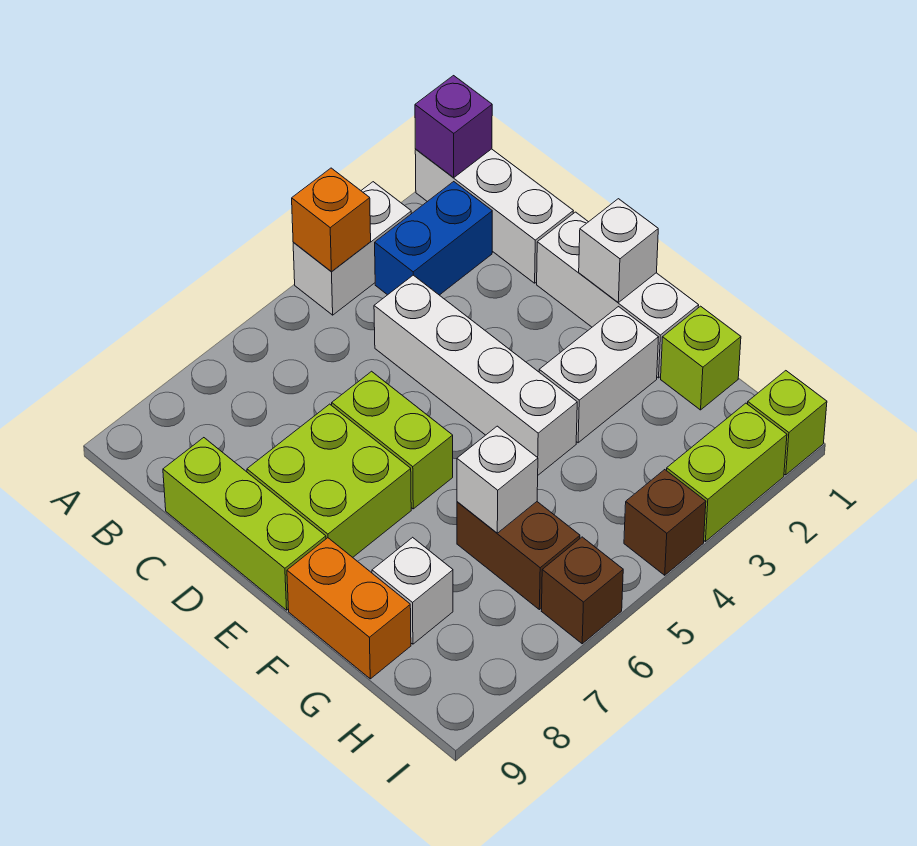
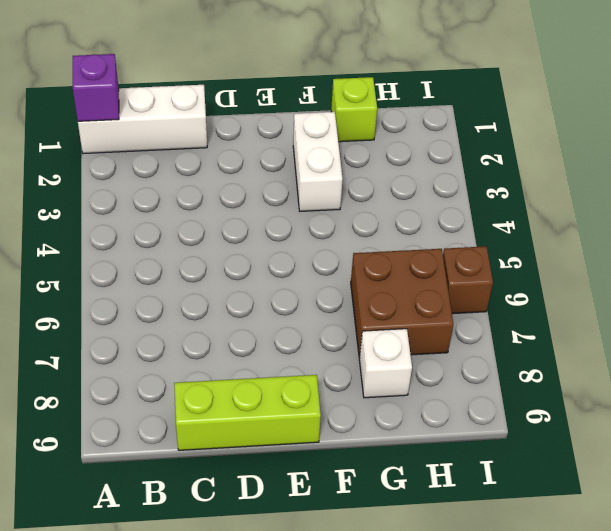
brown 2x2 brick [351,249,453,358] -> brown 1x2 brick [457,502,580,610]
none -> white 1x2 brick [293,182,411,315]
none -> blue 1x2 brick [375,182,492,295]
none -> white 1x4 brick [374,275,577,475]

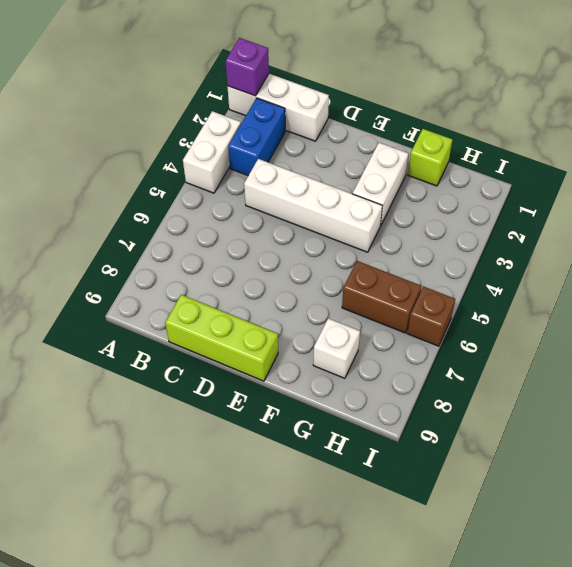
none -> white 1x3 brick [537,212,699,378]
none -> lime 1x2 brick [332,371,453,509]
none -> lime 2x2 brick [247,404,411,557]

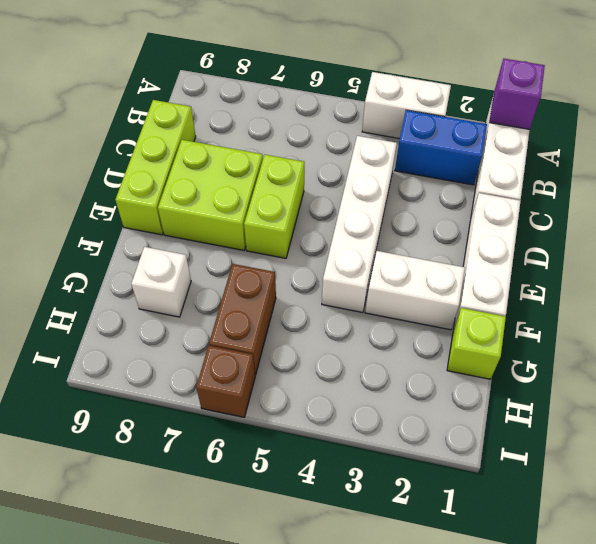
none -> orange 1x2 brick [287,538,411,679]
none -> lime 1x1 brick [748,371,827,475]
none -> lime 1x2 brick [667,403,787,542]

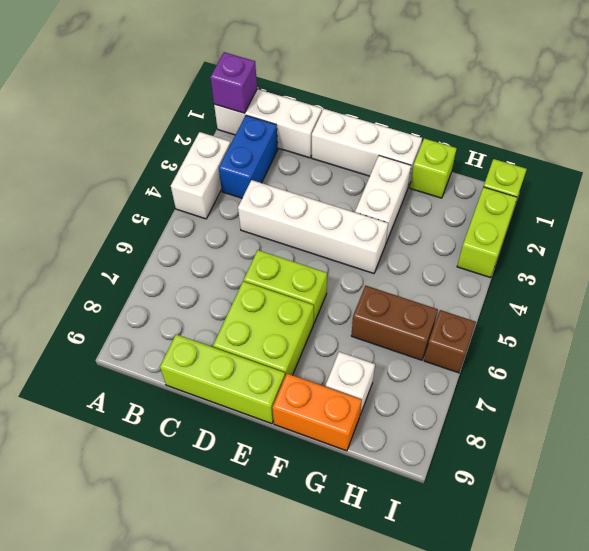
none -> brown 1x1 brick [624,470,706,575]
none -> orange 1x1 brick [292,168,371,272]
none -> white 1x1 brick [579,199,658,302]

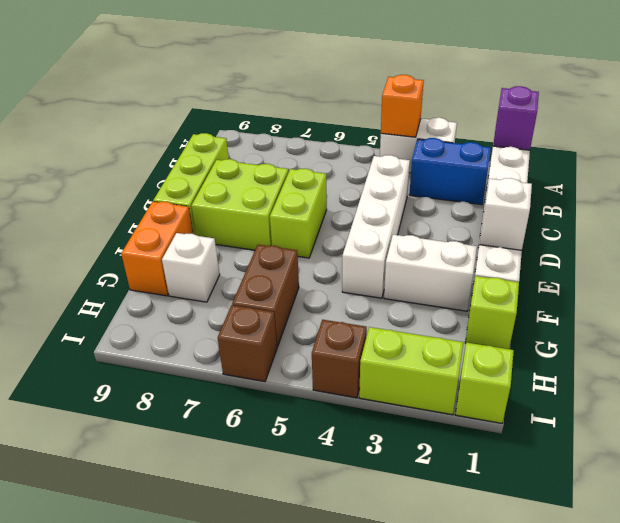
none -> white 1x1 brick [457,426,538,533]

